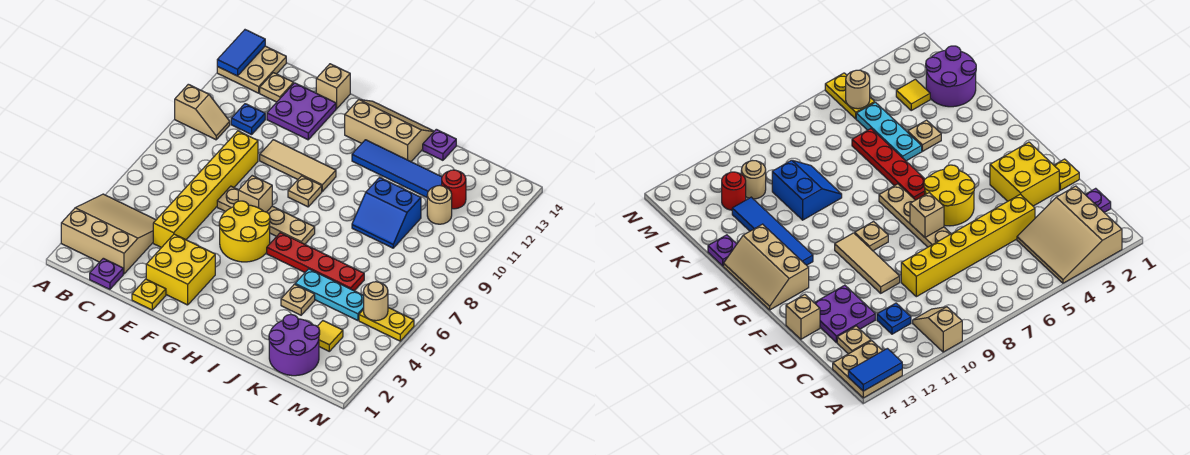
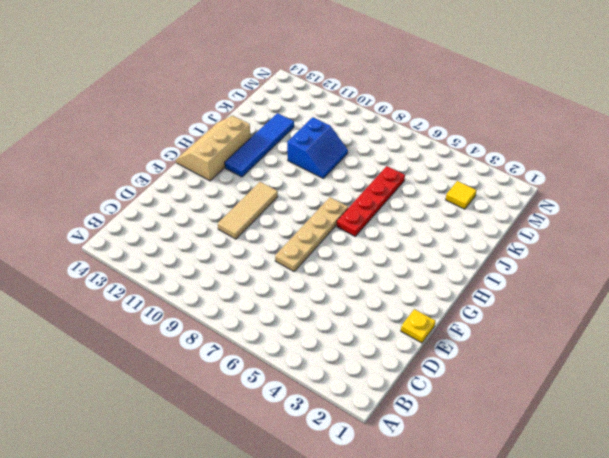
none -> tan 3x3 slope [61,194,156,274]
none -> tan 1x2 slope [175,84,230,140]
none -> tan 2x2 plate [217,46,286,93]
none -> purple 1x1 plate [90,258,123,289]

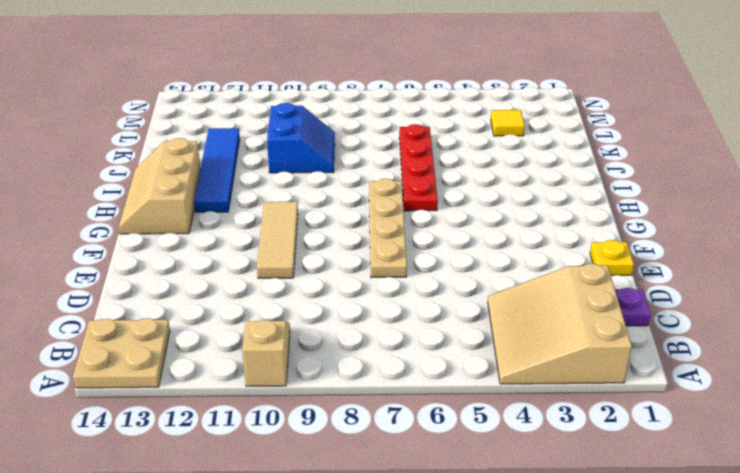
none -> blue 1x1 plate [231,104,265,135]
none -> tan 1x1 plate [260,73,294,102]
none -> yellow 1x6 brick [153,131,258,248]
none -> purple 2x2 plate [267,83,336,140]

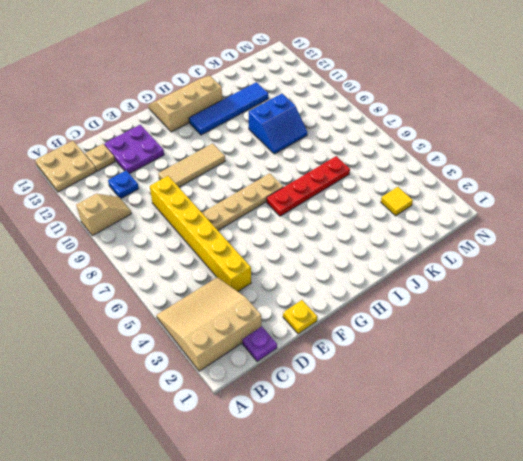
none -> yellow 2x2 brick [146,234,215,305]
none -> tan 1x1 brick [316,64,350,109]
none -> yellow 2x2 round brick [219,201,270,262]
none -> tan 1x1 plate [288,176,322,207]

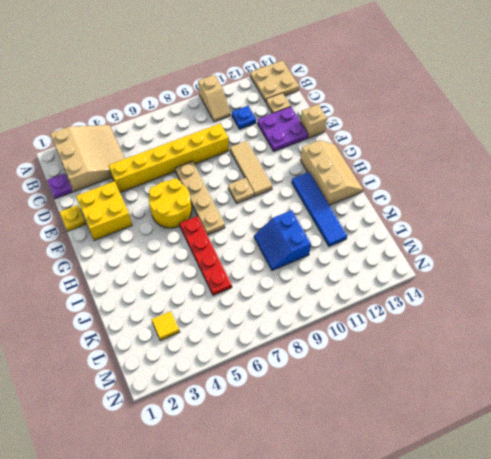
none -> tan 1x1 plate [281,284,315,315]
none -> cyan 1x3 plate [295,269,364,321]
none -> purple 1x1 plate [423,129,456,160]
none -> purple 2x2 round brick [269,315,320,376]

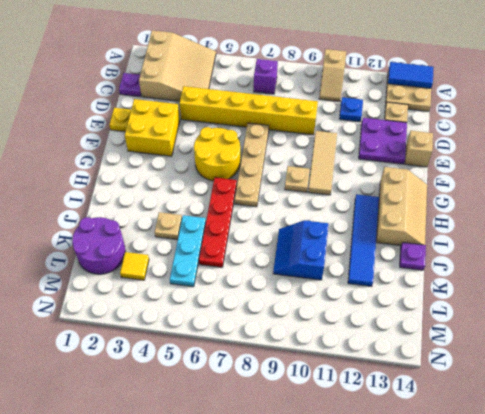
purple 1x1 brick [254,59,278,94] -> none
none -> tan 1x1 round brick [427,186,452,224]
none -> red 1x1 round brick [442,170,466,209]
none -> yellow 1x2 plate [359,308,414,341]
none -> tan 1x1 brick [238,176,272,212]

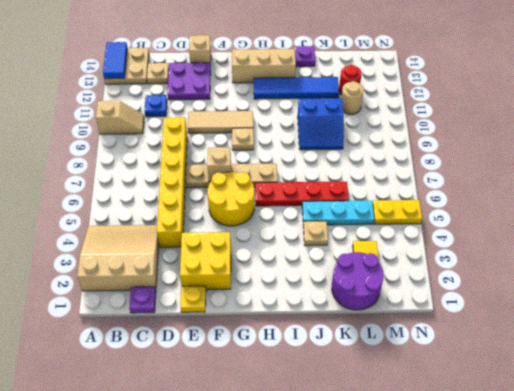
none -> tan 1x1 round brick [364,282,388,321]

